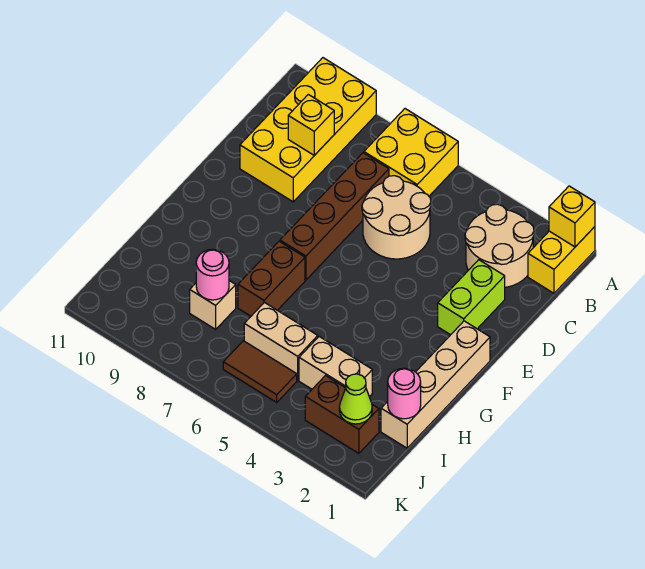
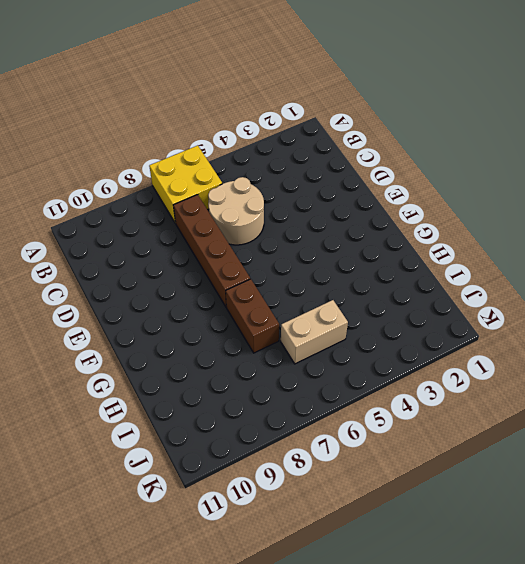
none -> yellow 1x2 brick [528,227,595,293]
none -> yellow 2x4 brick [240,58,376,202]
none -> tan 2x2 round brick [465,204,534,287]

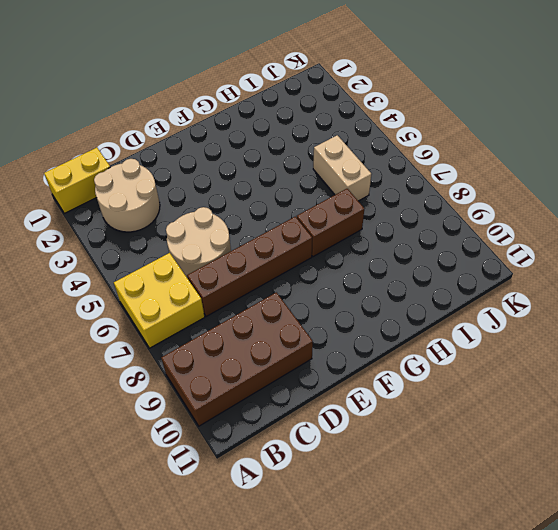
brown 2x4 brick [161,292,313,426] -> yellow 2x4 brick [240,58,376,202]
none -> lime 1x2 brick [438,260,505,335]
none -> tan 1x4 brick [381,321,490,448]
none -> tan 1x2 brick [299,337,372,397]

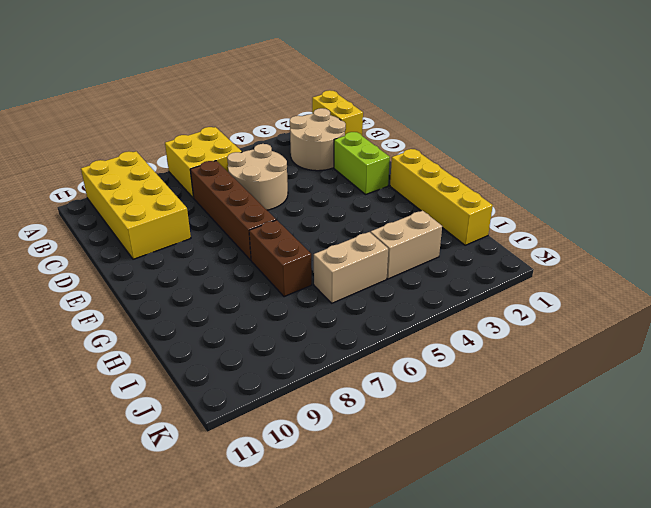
yellow 1x4 brick [390,149,493,245] -> tan 1x4 brick [381,321,490,448]
none -> tan 1x1 brick [190,281,236,329]
none -> brown 1x2 brick [305,376,379,453]
none -> brown 1x2 tile [223,341,297,402]

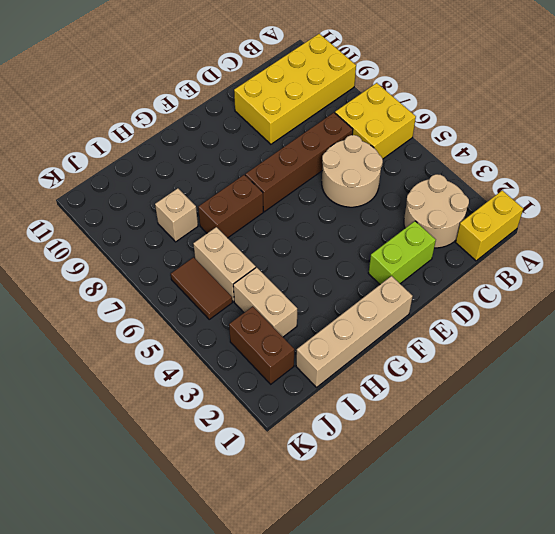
none -> yellow 1x1 brick [549,186,595,247]
none -> yellow 1x1 brick [288,94,334,155]
none -> pink 1x1 round brick [388,368,421,419]

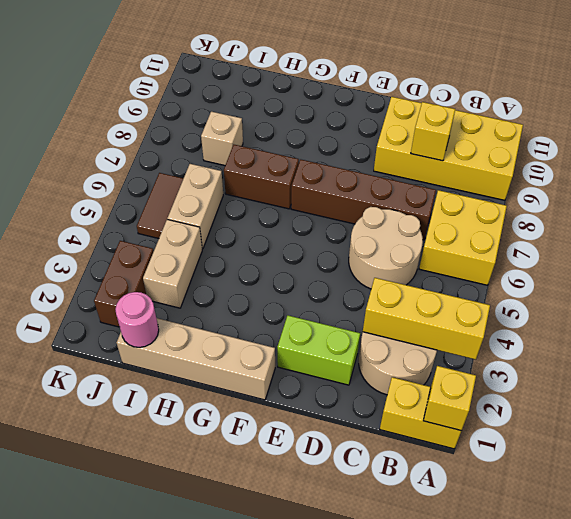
yellow 1x3 brick [363,278,490,359] -> none
none -> pink 1x1 round brick [196,249,229,300]
none -> lime 1x1 cone [339,374,372,424]

